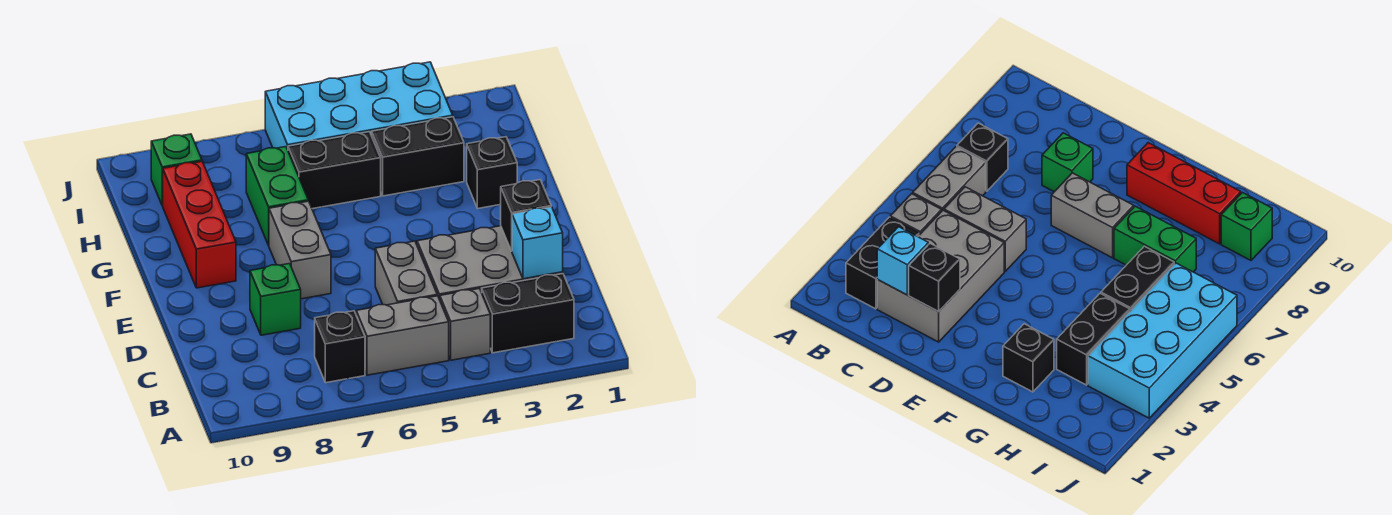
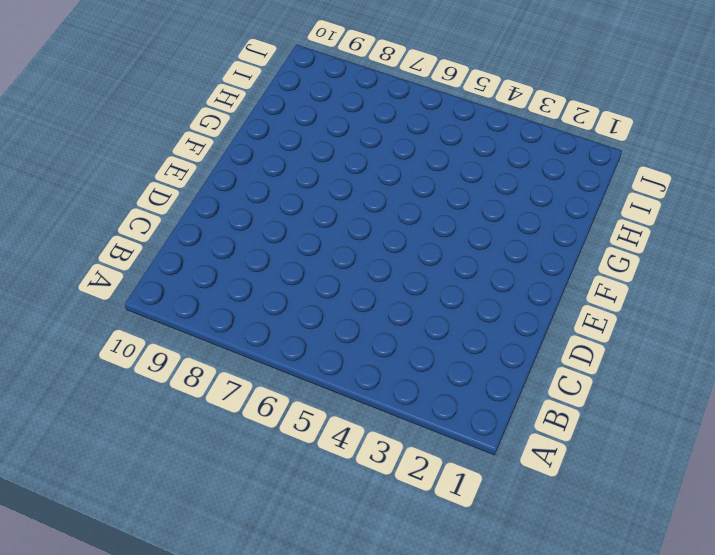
none -> black 1x2 brick [482,274,574,353]
none -> grey 1x1 brick [440,289,490,360]
none -> grey 1x2 brick [356,296,449,375]

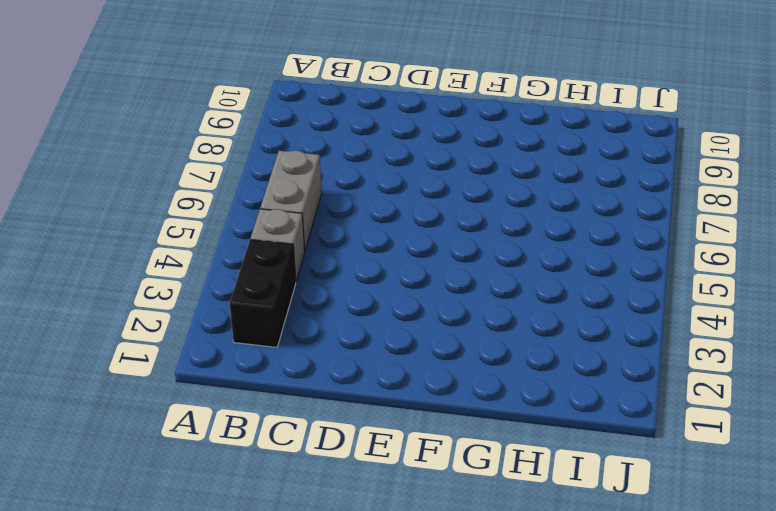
none -> black 1x1 brick [315,311,365,383]
none -> grey 2x3 brick [417,226,563,300]
none -> grey 1x2 brick [375,241,437,305]

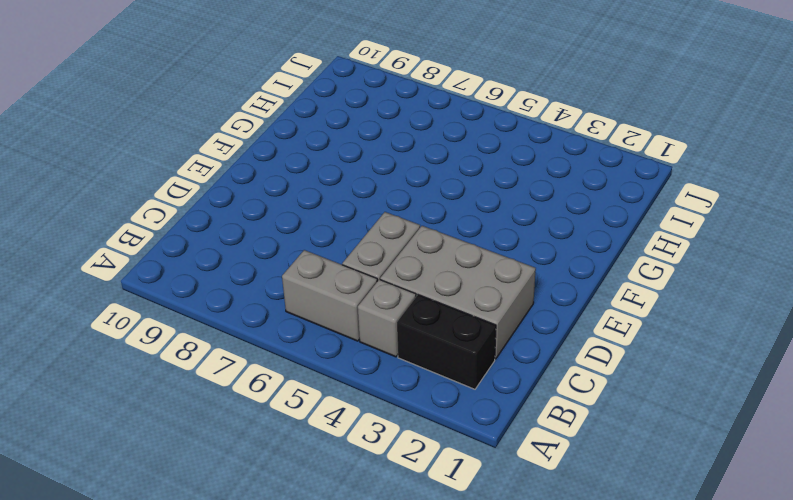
none -> black 1x1 brick [315,311,365,383]
none -> green 1x1 brick [250,264,301,335]
none -> grey 1x2 brick [269,201,331,299]

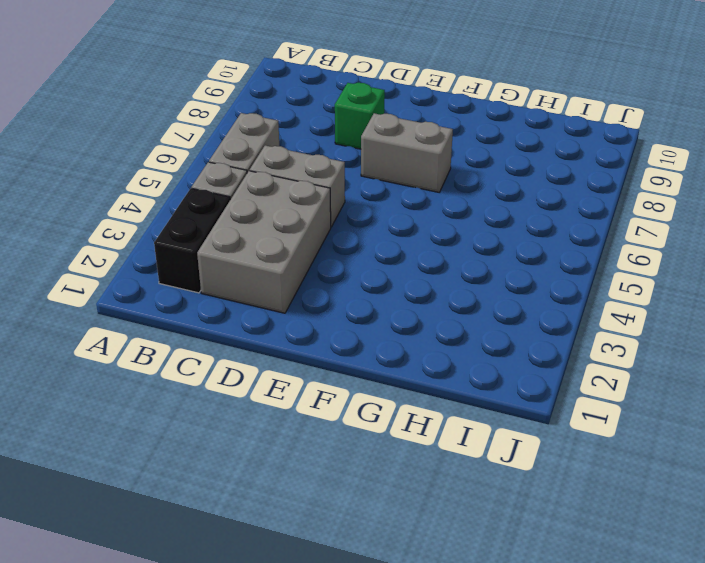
none -> black 1x1 brick [315,311,365,383]
none -> red 1x3 brick [163,162,236,288]
none -> black 1x1 brick [467,137,517,208]

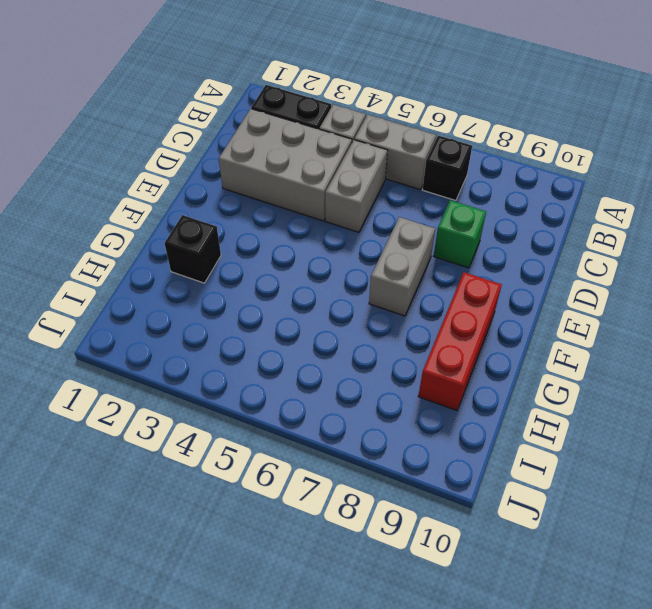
none -> green 1x2 brick [246,147,308,245]
none -> black 1x2 brick [372,117,464,196]
none -> black 1x2 brick [288,132,381,209]

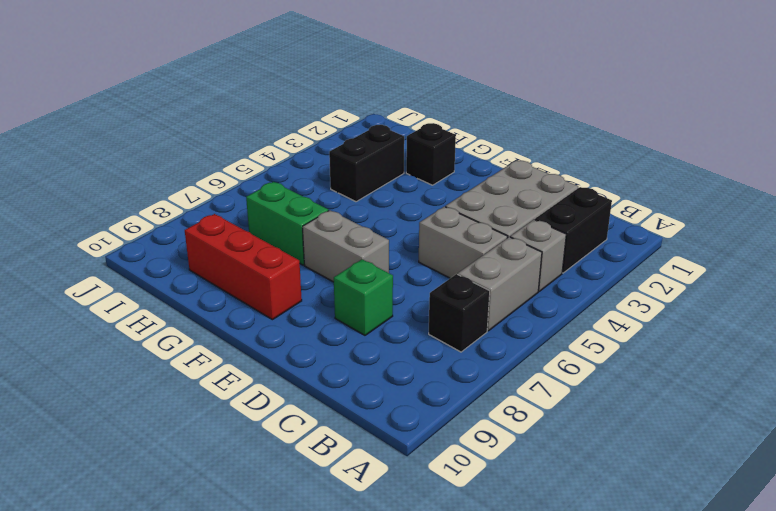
none -> black 1x2 brick [288,132,381,209]
none -> cyan 2x4 brick [265,62,453,149]
none -> green 1x1 brick [151,134,202,206]

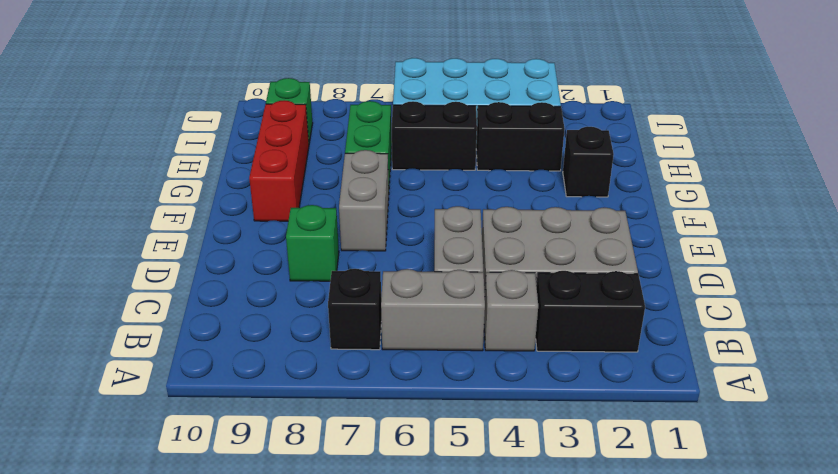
none -> cyan 1x1 brick [512,207,563,279]
none -> black 1x1 brick [501,180,551,251]

